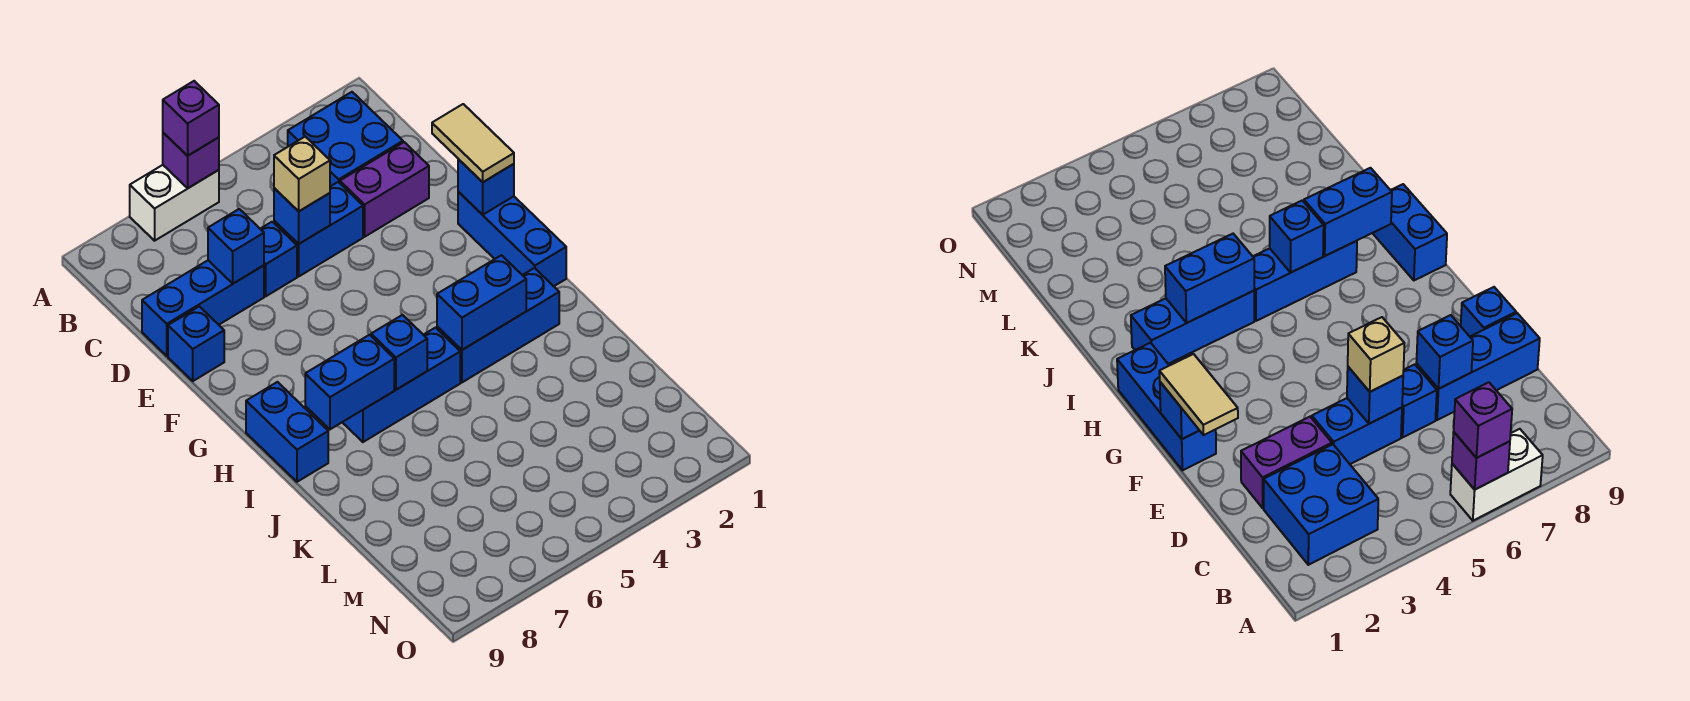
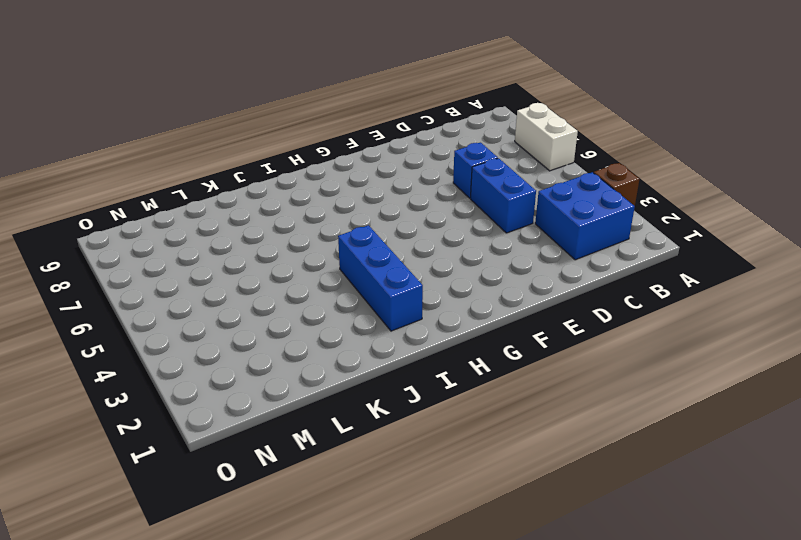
brown 1x1 brick [594,163,640,206] -> none
none -> purple 1x2 brick [340,142,429,237]
none -> blue 1x3 brick [142,260,264,356]
none -> blue 1x1 brick [168,306,224,381]

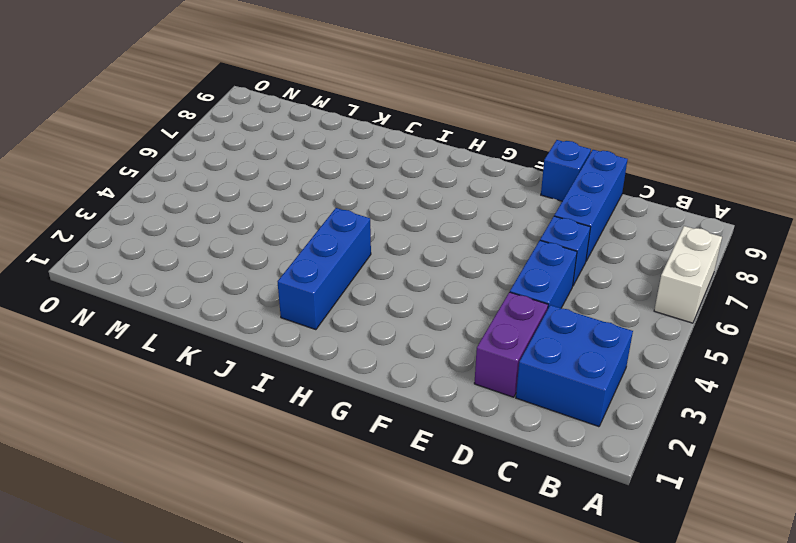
none -> blue 1x3 brick [458,192,566,286]
none -> blue 1x2 brick [246,382,328,482]
none -> blue 1x3 brick [342,328,460,442]

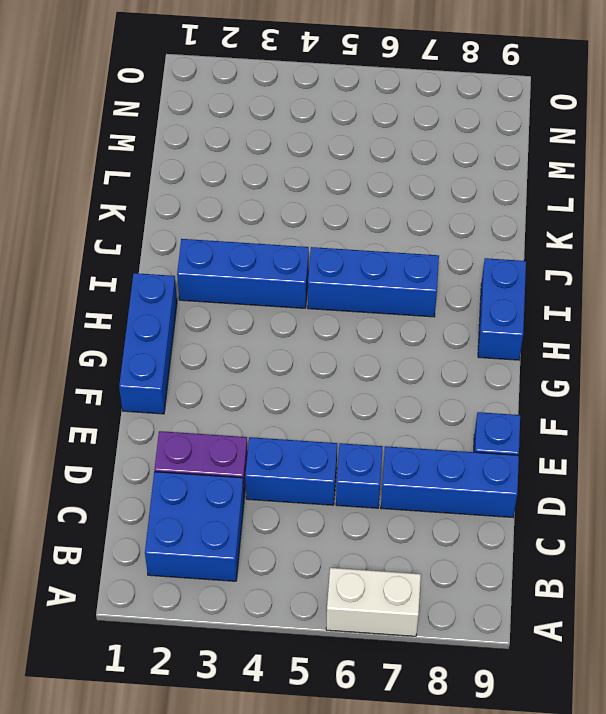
none -> purple 1x1 brick [163,133,219,188]
none -> blue 1x1 brick [274,188,330,244]
none -> blue 1x1 brick [208,209,264,284]

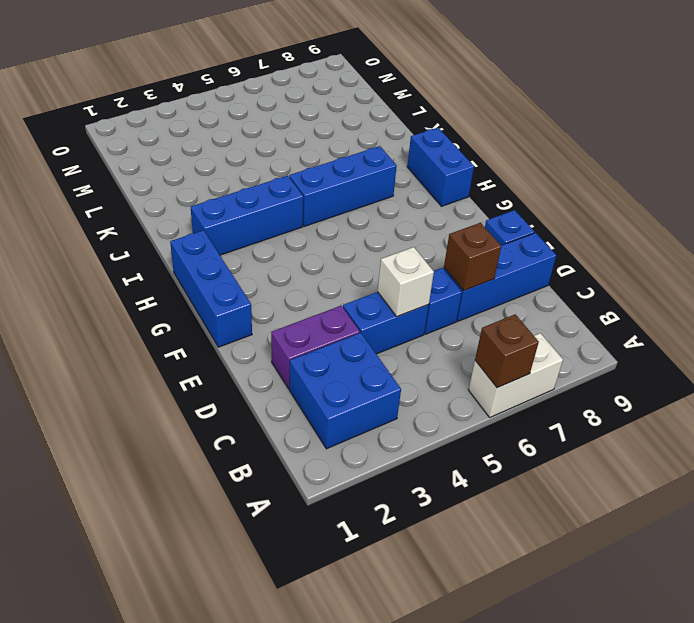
brown 1x1 brick [475,314,539,388] -> purple 1x1 brick [163,133,219,188]
white 1x1 brick [378,247,434,316] -> blue 1x1 brick [274,188,330,244]
brown 1x1 brick [444,223,501,291] -> blue 1x1 brick [208,209,264,284]
none -> blue 1x1 brick [458,159,514,215]
none -> blue 1x2 brick [437,255,526,350]
none -> blue 1x1 brick [371,315,427,390]

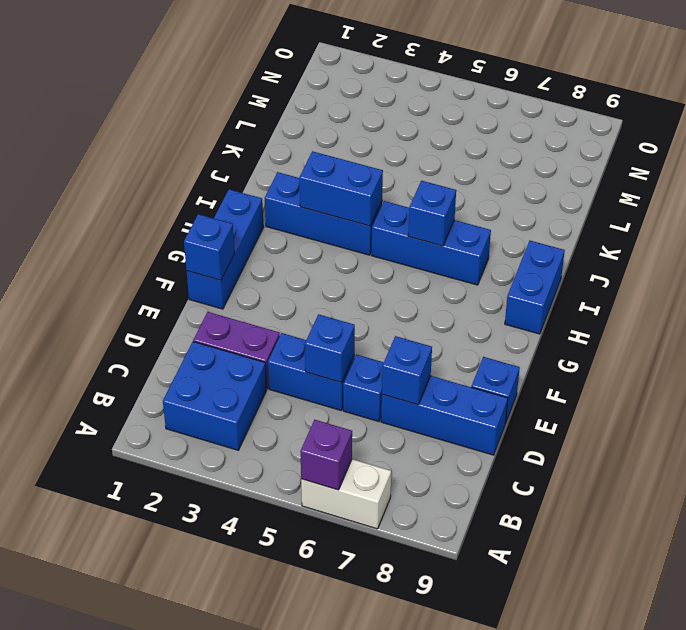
none -> blue 1x2 brick [305,335,394,429]
none -> purple 1x1 brick [163,81,219,156]
none -> tan 1x1 brick [274,137,330,211]

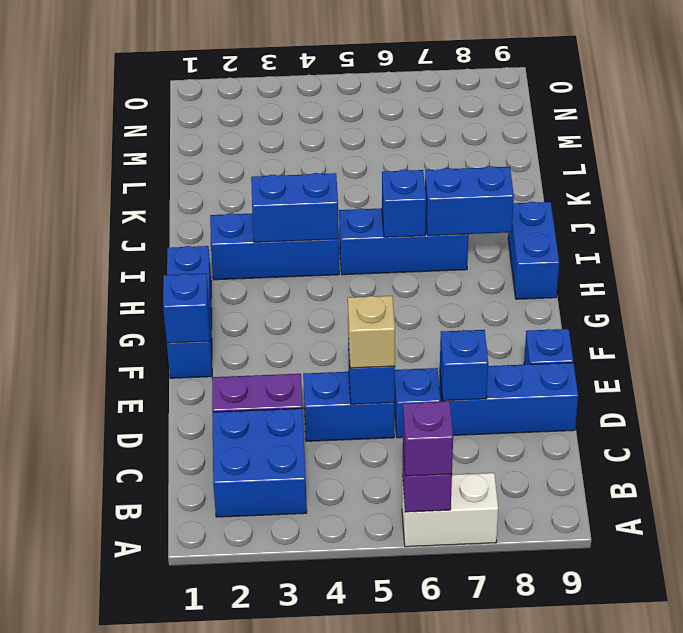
none -> tan 1x2 tile [432,104,514,182]

